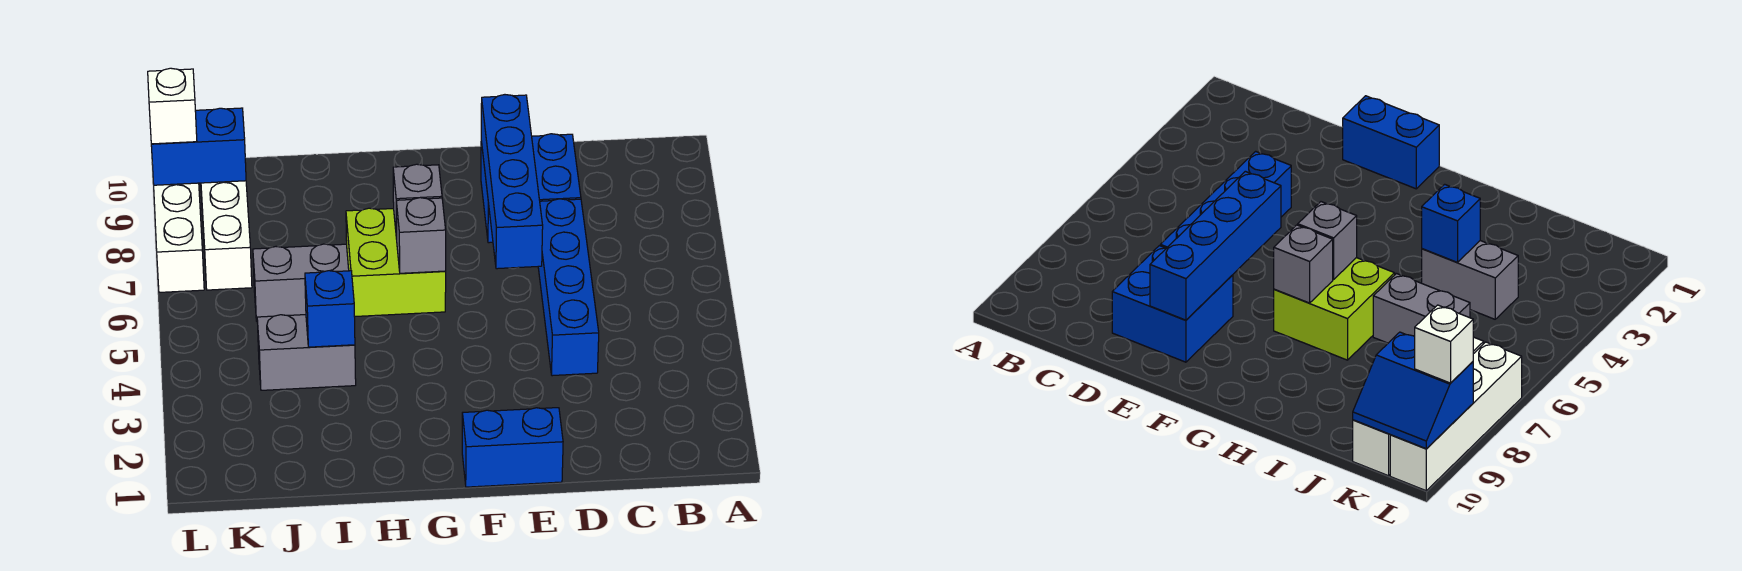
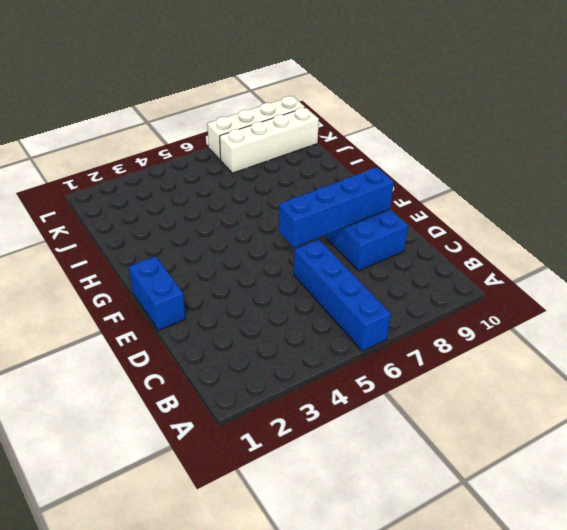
blue 1x4 brick [294,239,391,351] -> blue 1x4 brick turned to [538,199,599,376]
none -> lime 2x2 brick [346,208,446,317]
none -> grey 1x2 brick [257,315,356,390]
none -> grey 1x2 brick [253,244,349,321]

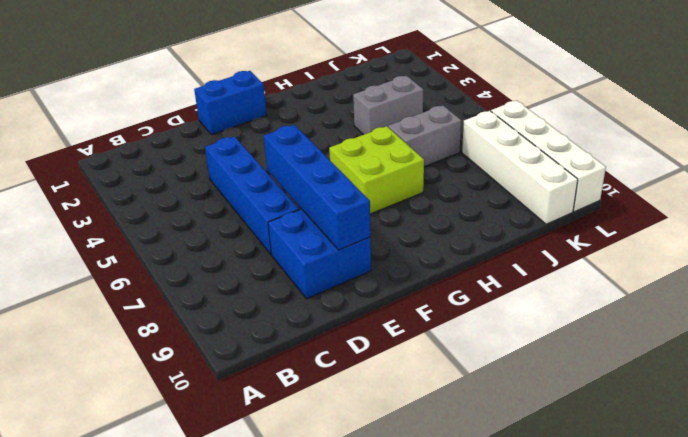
none -> grey 1x1 brick [396,198,446,273]
none -> grey 1x1 brick [393,164,442,239]
none -> blue 1x1 brick [305,271,355,347]

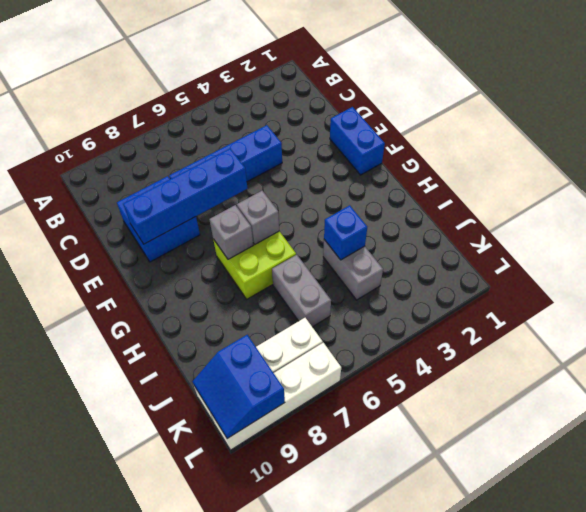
none -> white 1x1 brick [148,68,197,144]

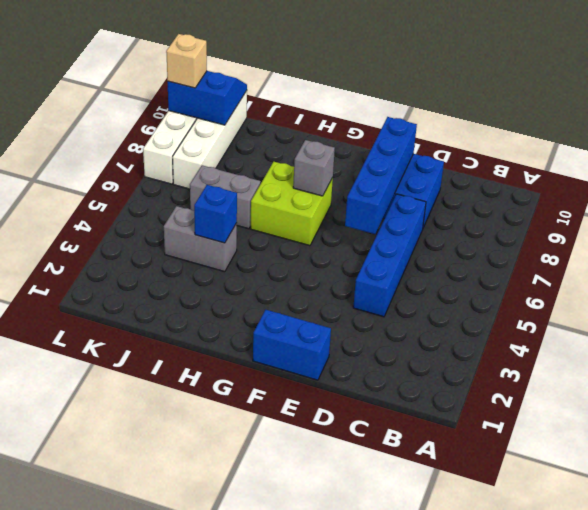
tan 1x1 brick [166,34,207,88] -> white 1x1 brick [148,68,197,144]
none -> grey 1x1 brick [396,198,446,273]

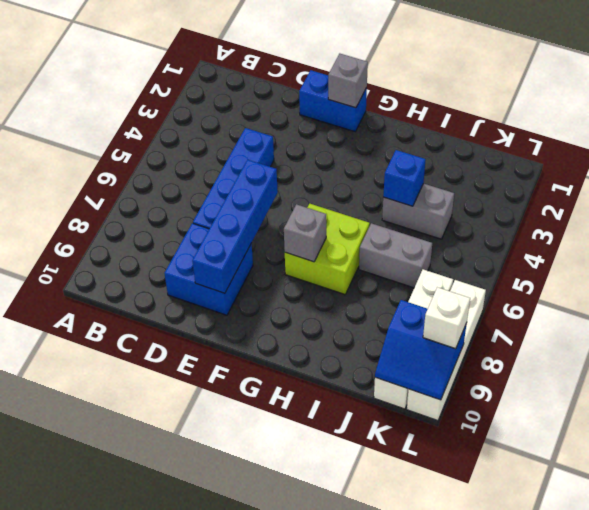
grey 1x1 brick [328,54,368,108] -> grey 1x1 brick moved to [396,198,446,273]

